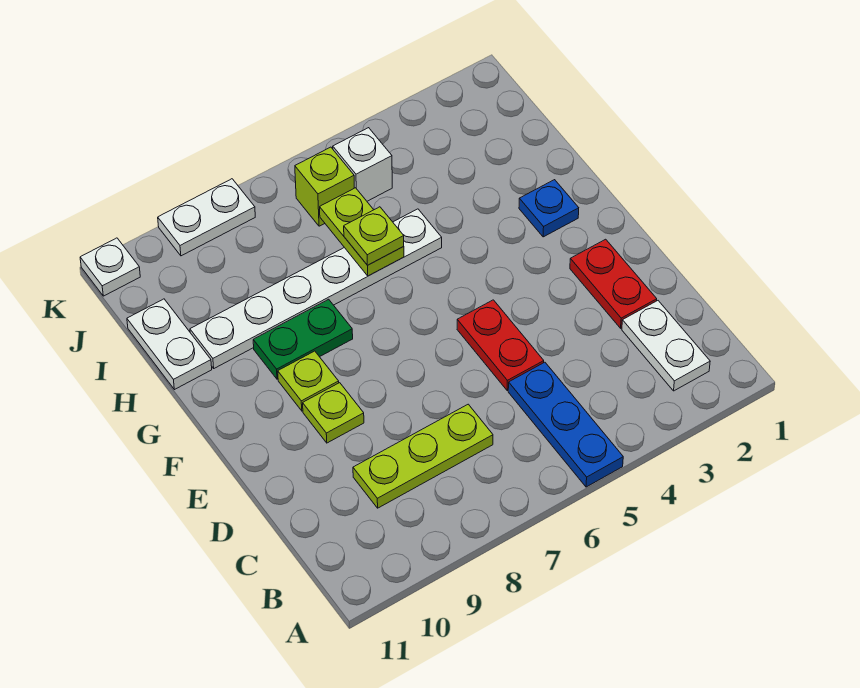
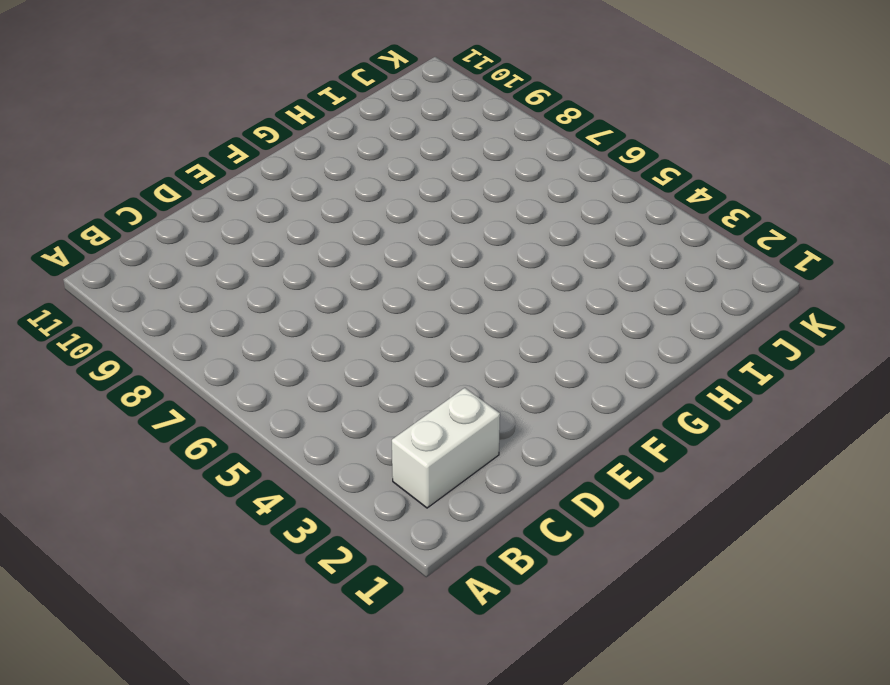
white 1x2 brick [392,388,500,508] -> white 1x2 plate [622,301,710,391]
none -> blue 1x3 plate [508,362,623,487]
none -> lime 1x3 plate [353,404,493,508]
none -> red 1x2 plate [570,239,657,328]

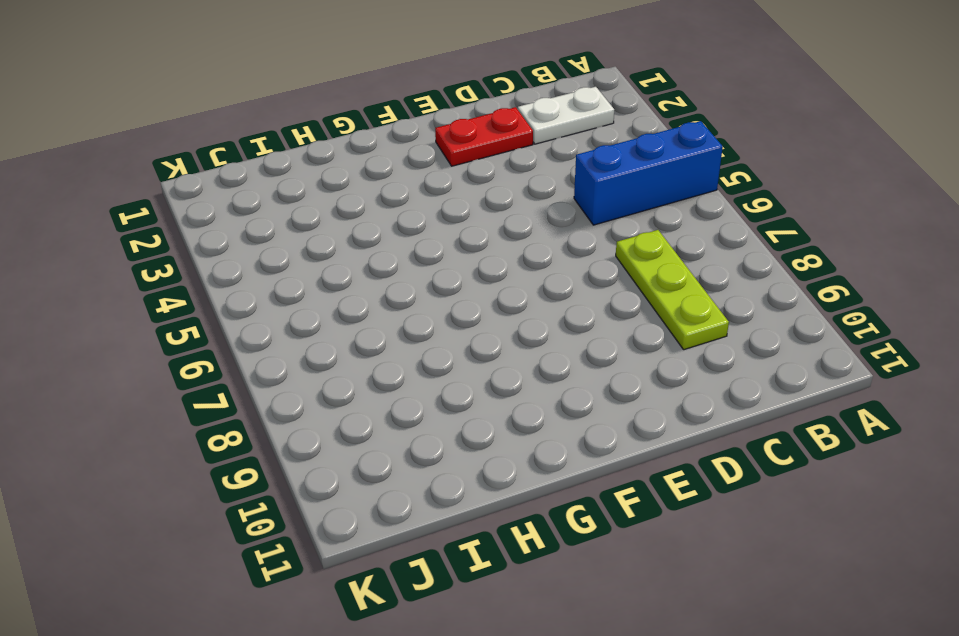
blue 1x3 brick [574,121,723,225] -> blue 1x3 plate [508,362,623,487]
none -> red 1x2 plate [457,300,544,391]
none -> lime 1x1 plate [303,383,364,443]
none -> lime 1x1 plate [278,351,339,411]

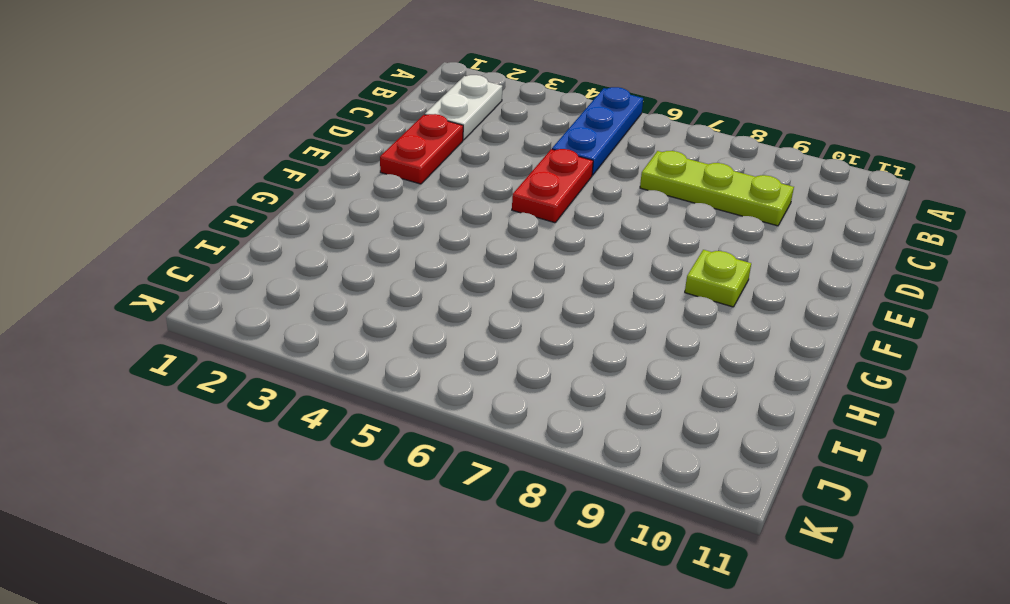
none -> lime 1x1 plate [303,383,364,443]
none -> blue 1x1 plate [519,180,579,237]
none -> green 1x2 plate [253,299,353,379]

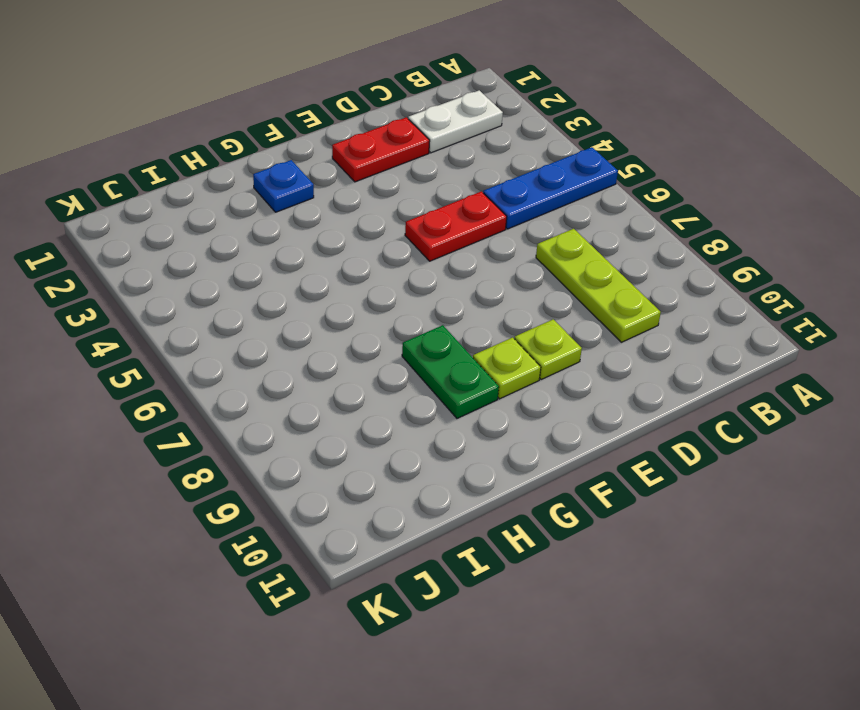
none -> white 1x6 plate [190,209,442,368]
none -> white 1x2 plate [127,299,212,390]
none -> white 1x1 brick [333,128,392,201]

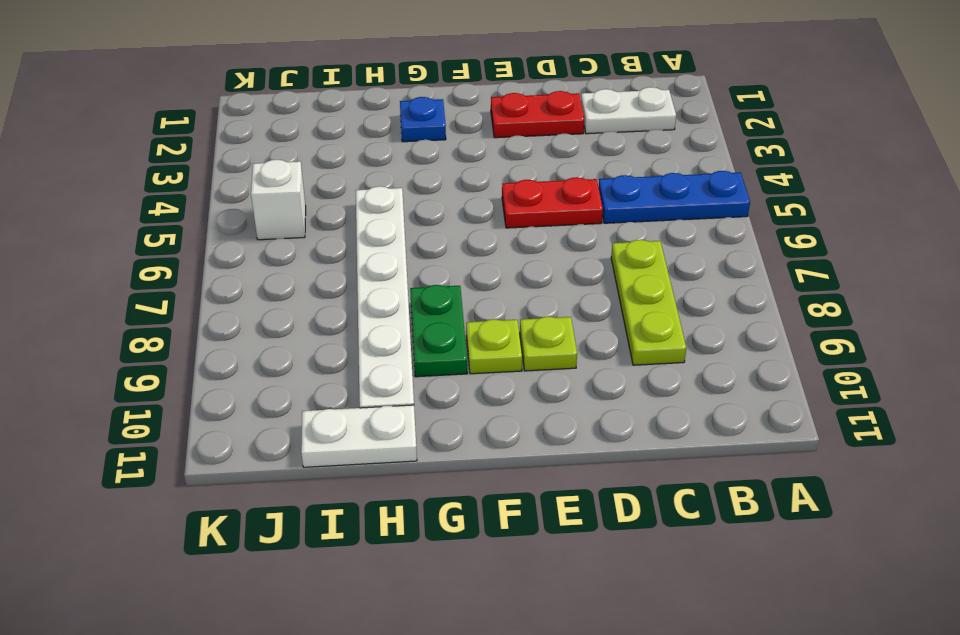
none -> lime 1x1 brick [295,147,354,226]
none -> white 1x2 plate [158,179,255,256]
none -> white 1x1 plate [80,238,140,296]

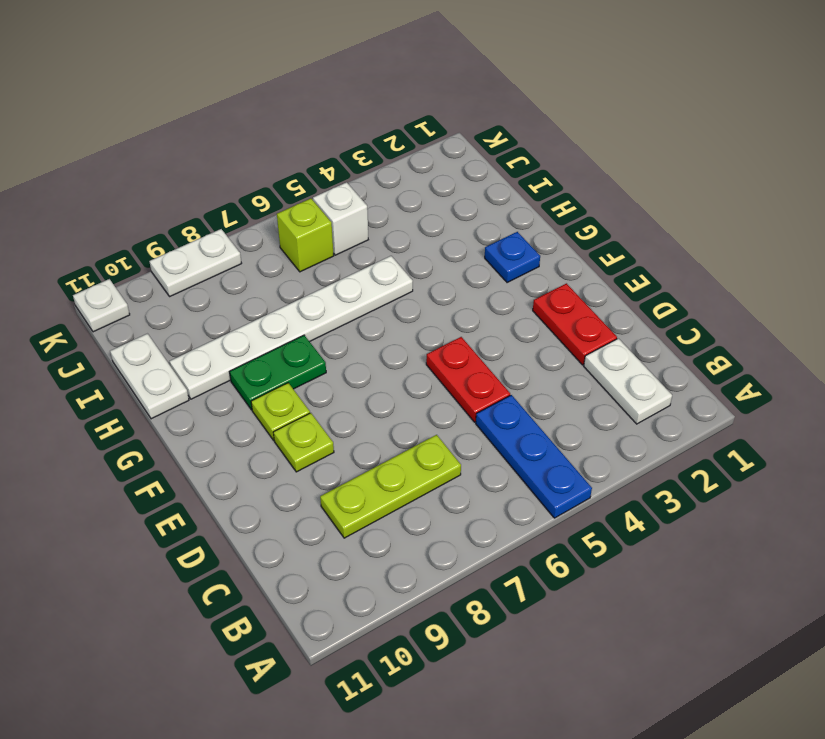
none -> lime 1x2 plate [320,188,404,276]
none -> lime 1x1 plate [344,207,404,265]

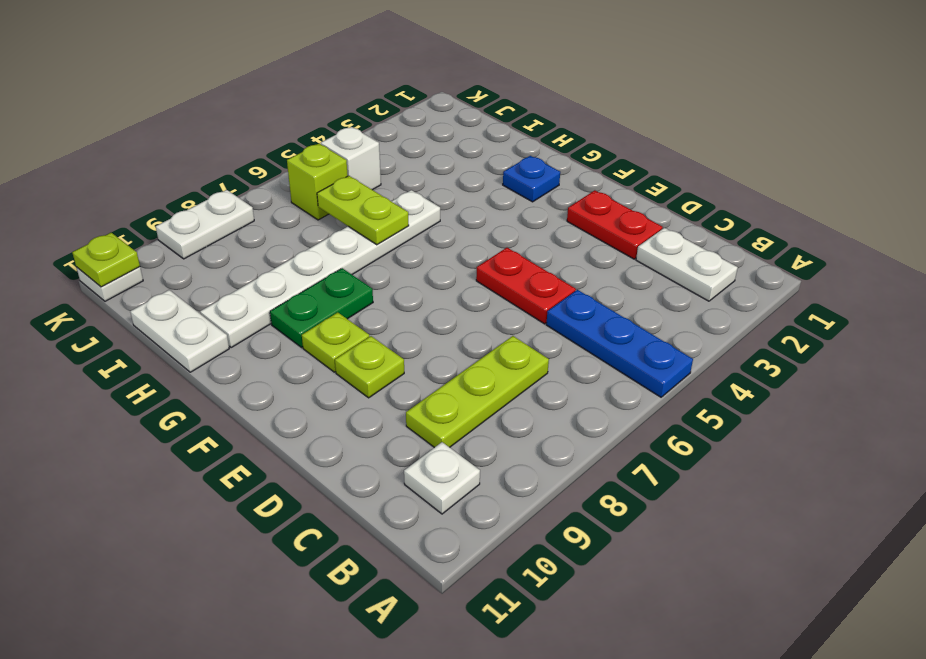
white 1x1 plate [404,442,480,514] -> none
lime 1x1 plate [72,233,140,287] -> lime 1x1 plate moved to [344,207,404,265]

